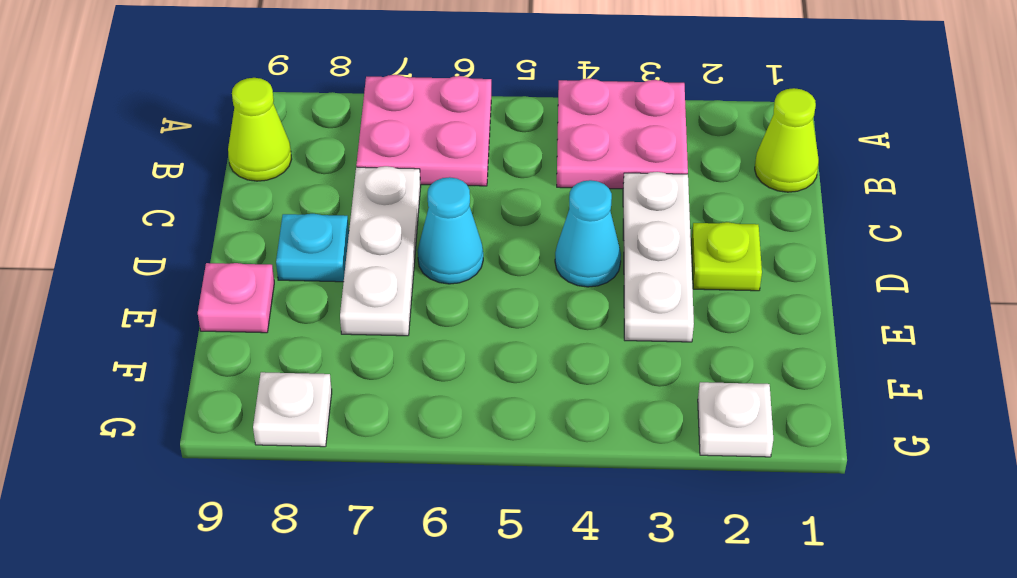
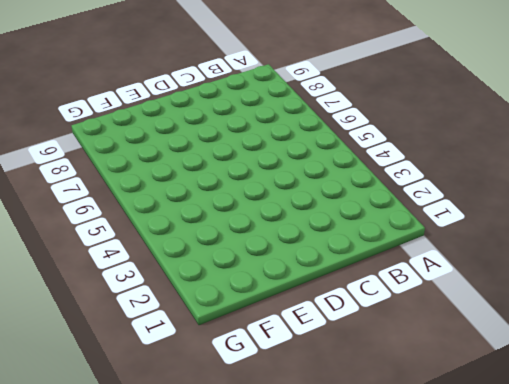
none -> pink 2x2 plate [557,79,688,189]
none -> pink 2x2 plate [356,75,491,186]
none -> lime 1x1 cone [755,88,819,192]

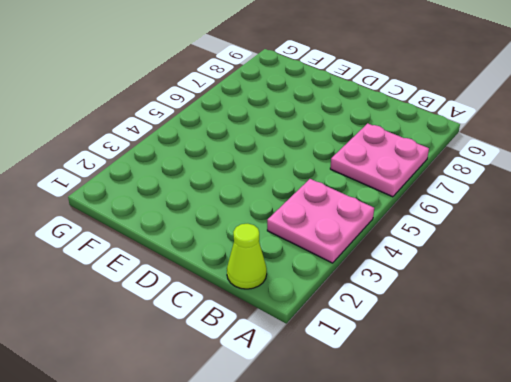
none -> lime 1x1 cone [228,78,292,181]
none -> white 1x3 plate [623,172,694,342]
none -> white 1x3 plate [340,166,421,336]

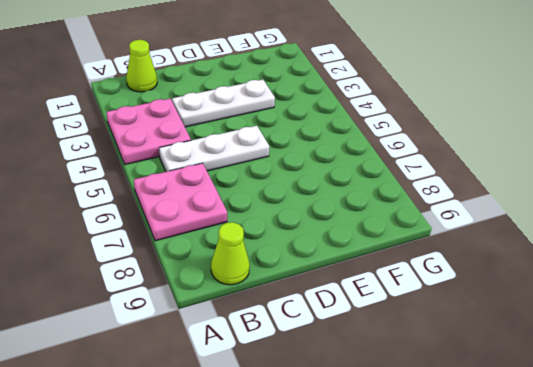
white 1x3 plate [159,126,270,172] -> white 1x3 plate moved to [340,166,421,336]
none -> lime 1x1 plate [692,222,762,291]
none -> cyan 1x1 cone [555,180,621,287]
none -> cyan 1x1 cone [418,177,483,284]

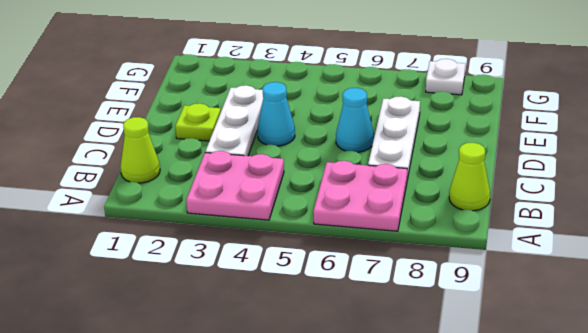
none -> cyan 1x1 plate [276,214,349,282]
none -> pink 1x1 plate [198,263,274,333]
none -> white 1x1 plate [698,382,773,457]

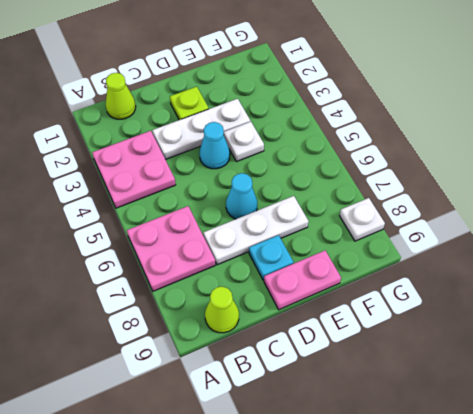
pink 1x2 plate [264,250,341,310] -> pink 1x1 plate [198,263,274,333]
white 1x1 plate [224,122,264,162] -> white 1x1 plate moved to [698,382,773,457]

